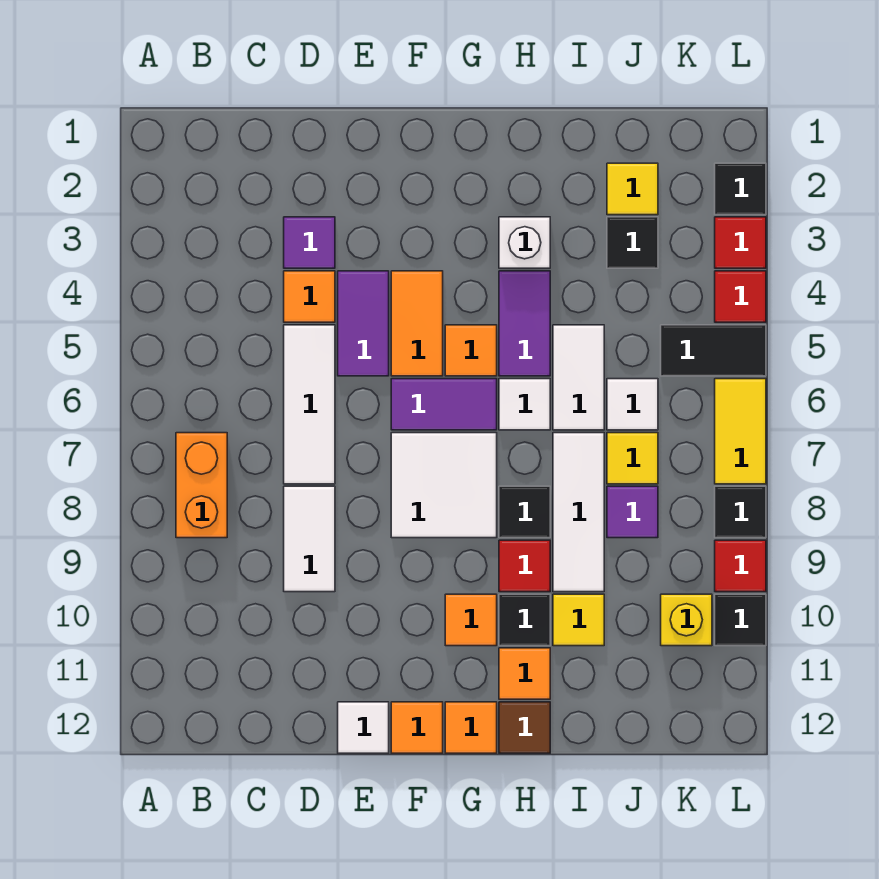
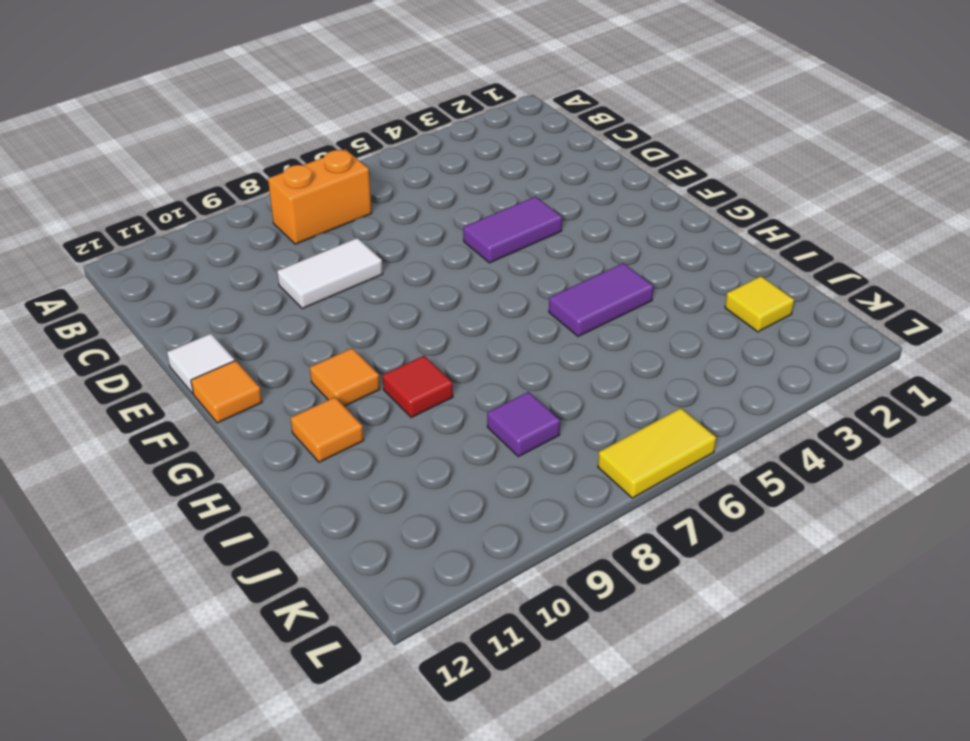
none -> purple 1x1 tile [284,217,335,268]
none -> orange 1x1 tile [284,271,335,322]
none -> white 1x3 tile [284,325,335,484]
none -> orange 1x2 tile [391,271,443,376]

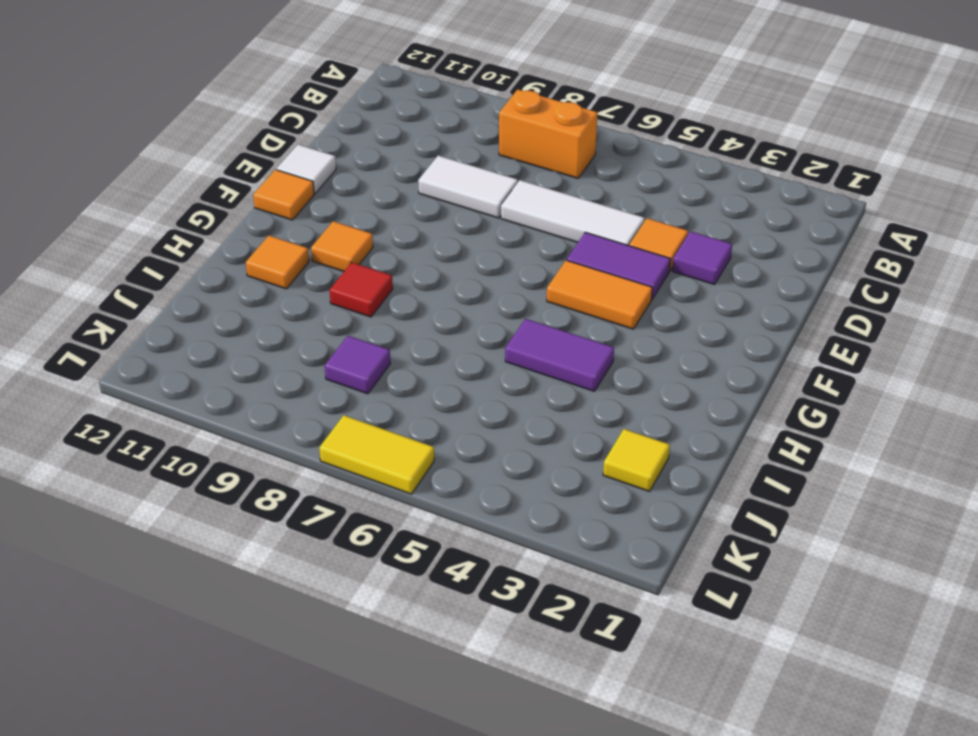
none -> purple 1x2 tile [391,379,497,430]
none -> white 2x2 tile [391,433,497,538]
none -> orange 1x1 tile [445,325,497,376]
none -> orange 1x1 tile [445,702,497,753]

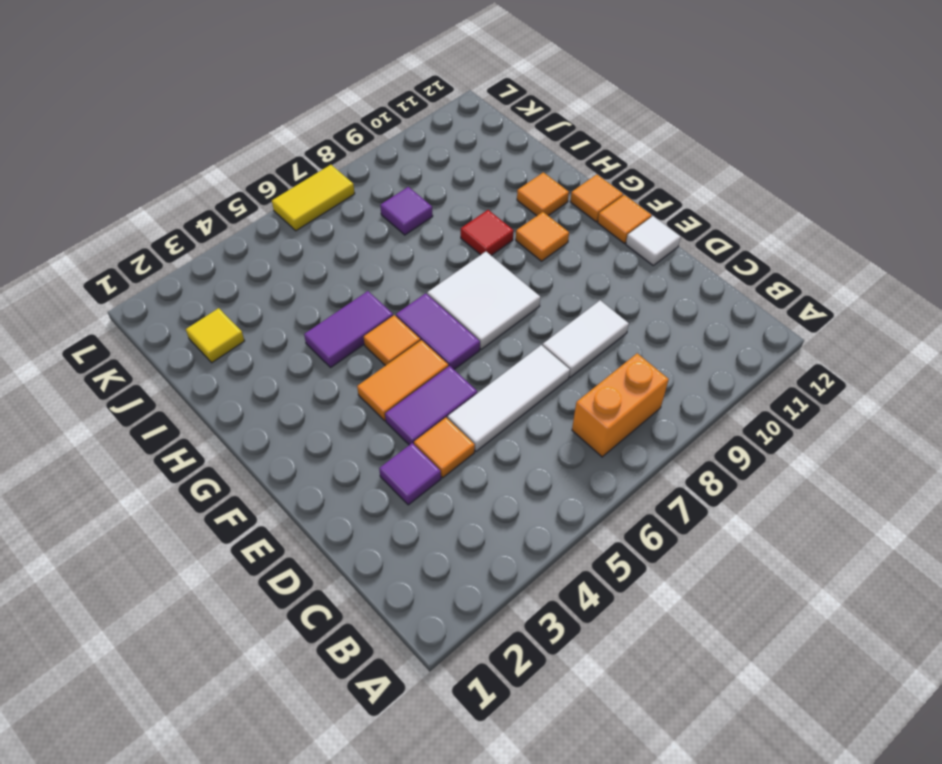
none -> white 1x1 brick [499,217,550,268]
none -> white 1x1 tile [499,379,550,430]
none -> black 1x1 tile [499,486,550,538]
none -> black 1x1 tile [499,594,550,646]

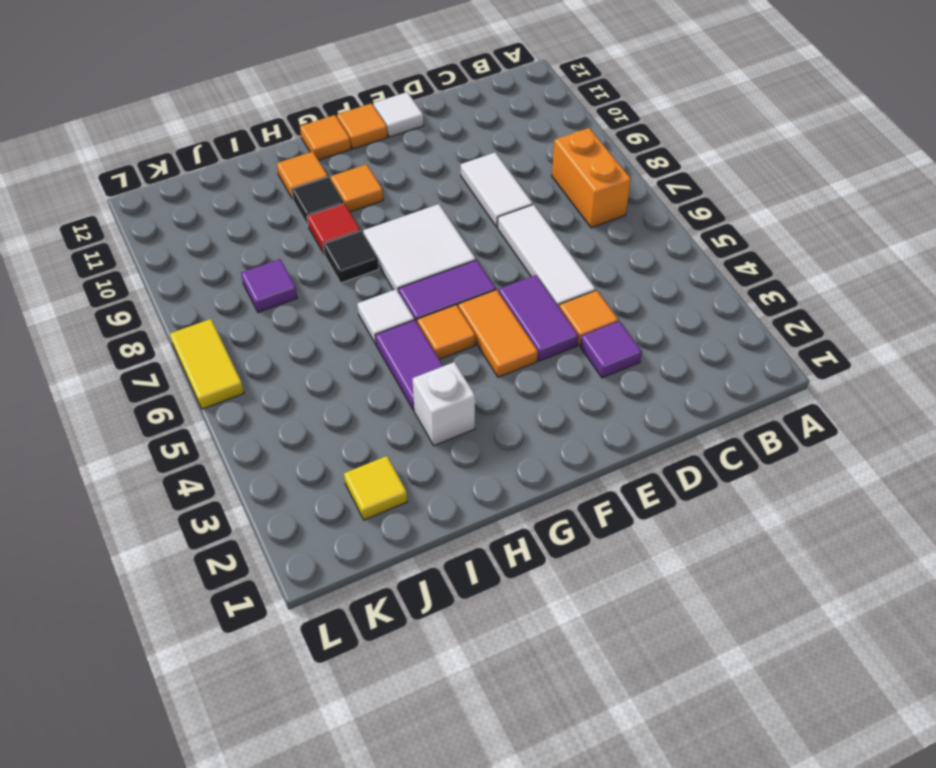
none -> brown 1x1 tile [499,702,550,753]
none -> white 1x2 tile [553,325,604,430]
none -> white 1x3 tile [553,433,604,592]
none -> yellow 1x1 tile [553,594,604,646]

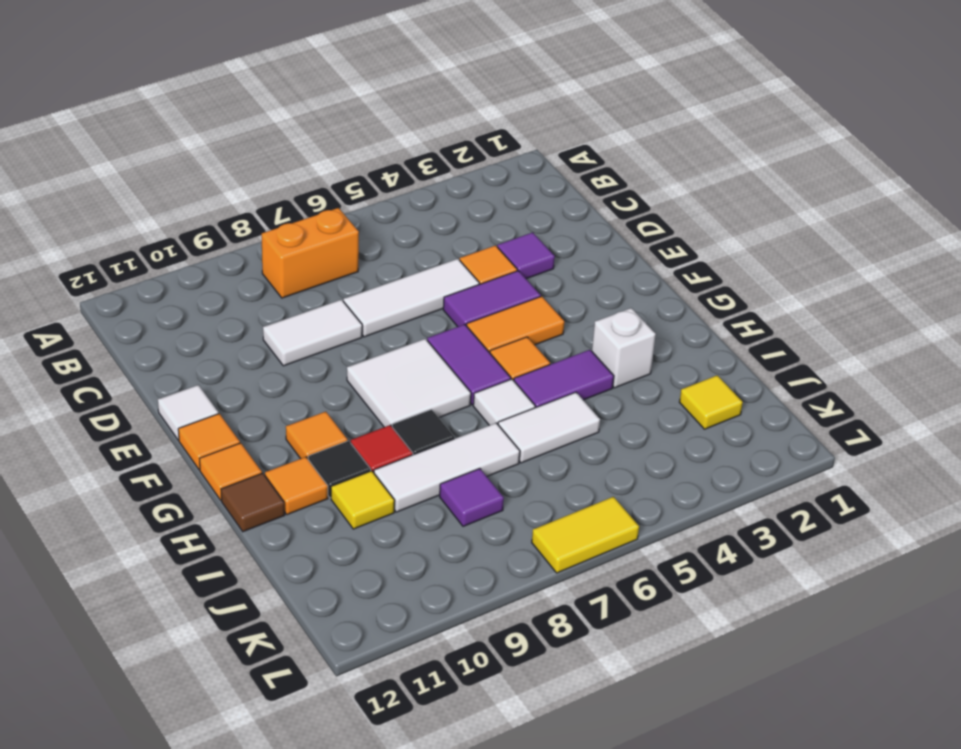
none -> black 1x1 tile [607,217,658,268]
none -> white 1x1 tile [607,379,658,430]
none -> yellow 1x1 tile [607,433,658,484]
none -> black 1x2 tile [661,325,766,376]

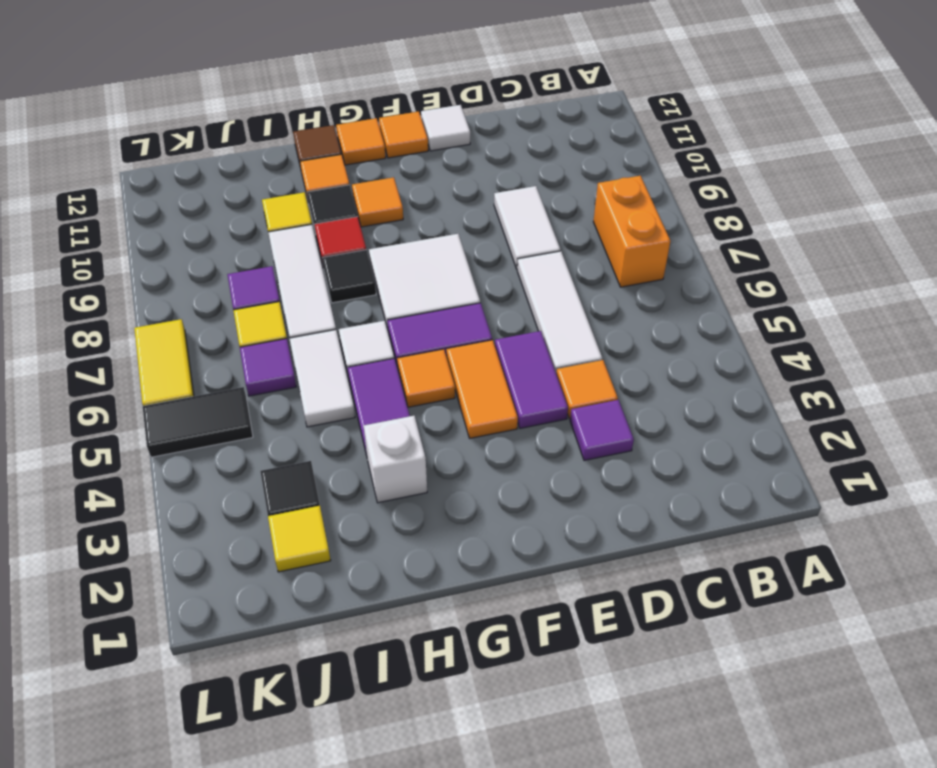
purple 1x1 tile [240,339,296,396] -> white 1x1 tile [607,379,658,430]
none -> yellow 1x1 brick [661,594,712,646]
none -> black 1x1 tile [715,163,766,215]
none -> red 1x1 tile [715,217,766,268]
none -> red 1x1 tile [715,271,766,322]

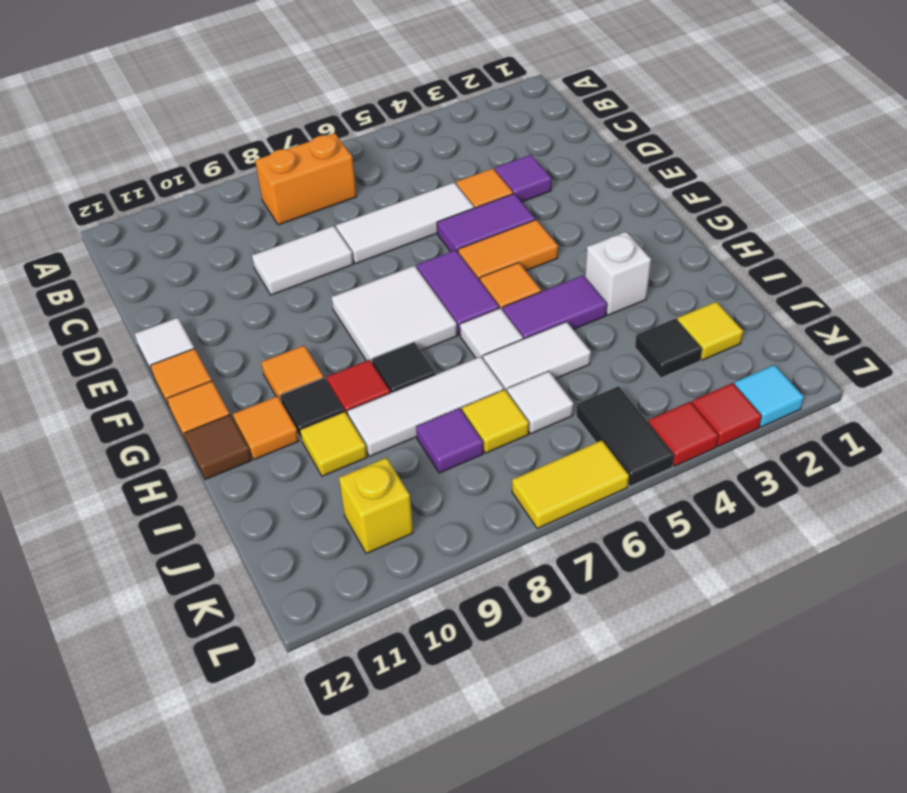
cyan 1x1 tile [734,365,804,427] -> black 1x1 tile [715,163,766,215]
none -> black 1x1 tile [715,486,766,538]
none -> red 1x1 tile [715,540,766,592]
none -> black 1x1 tile [715,594,766,646]

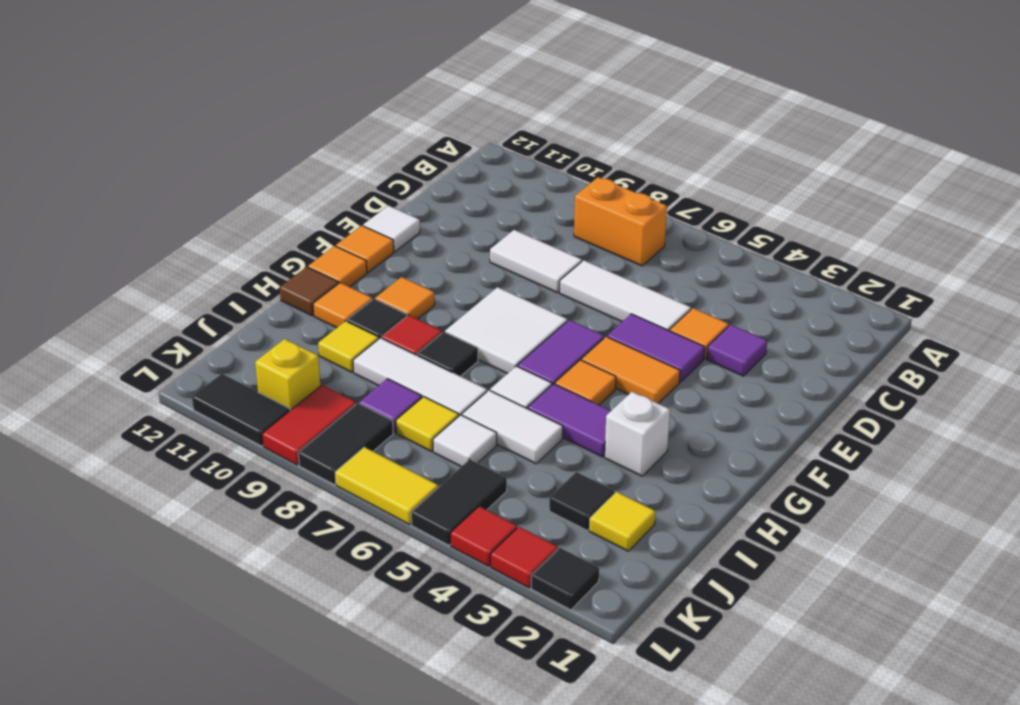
black 1x2 tile [298,403,393,484] -> black 1x1 tile [715,486,766,538]
red 1x2 tile [262,385,356,465] -> red 1x1 tile [715,540,766,592]
black 1x2 tile [192,374,290,446] -> black 1x1 tile [715,594,766,646]

